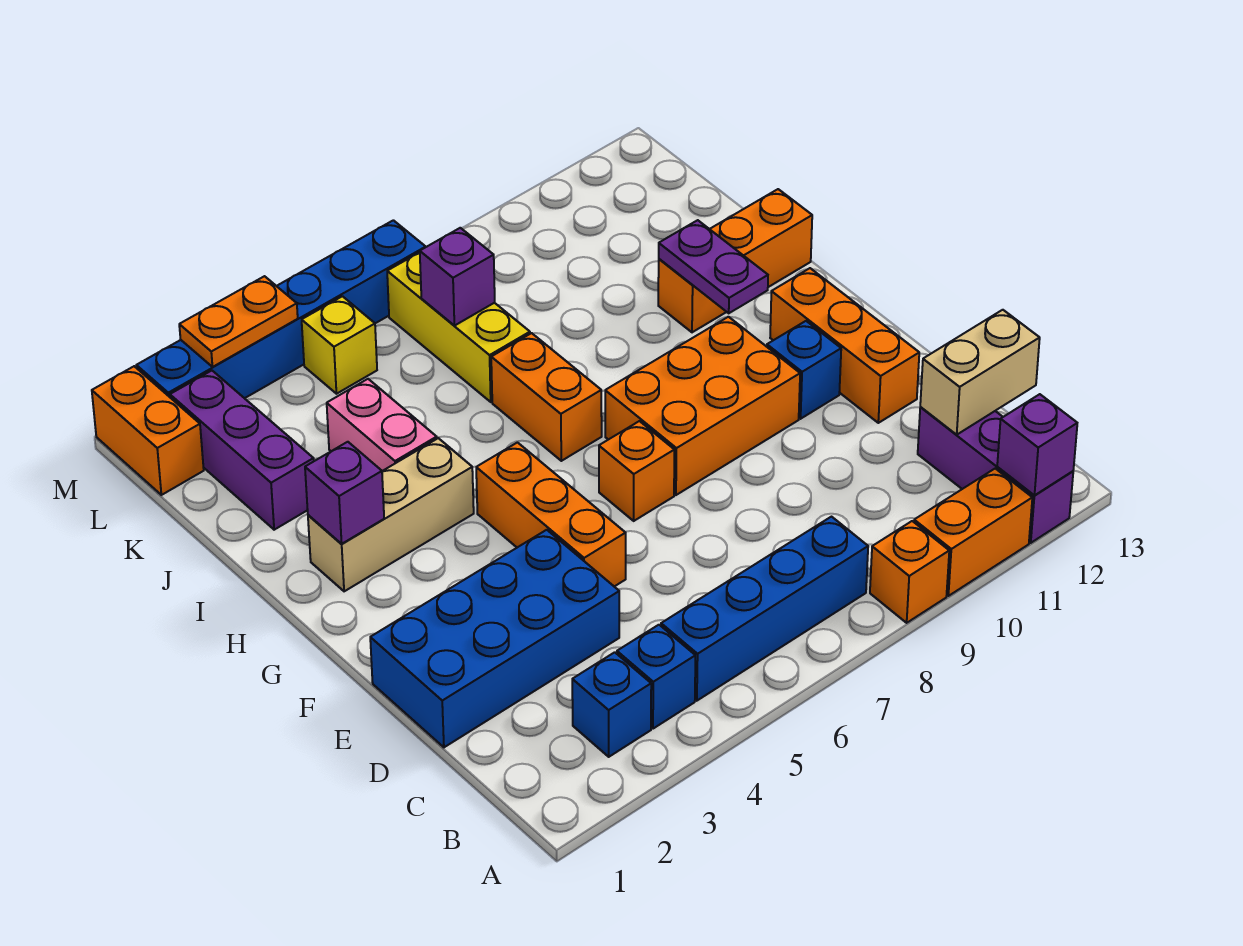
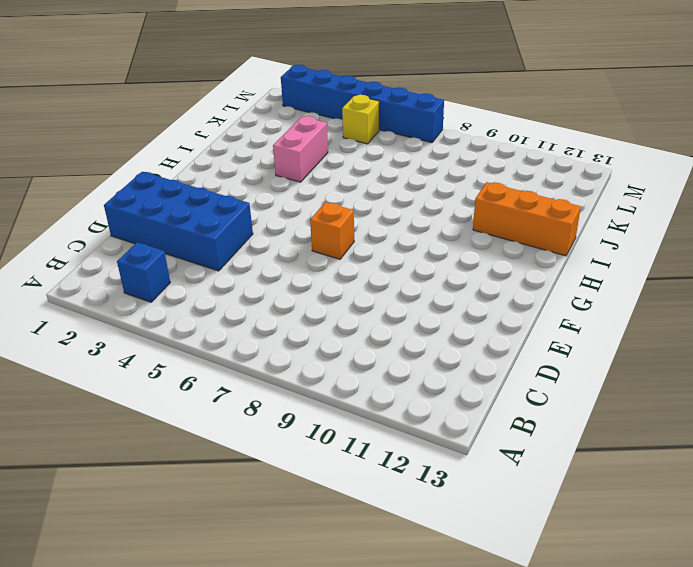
none -> orange 1x1 brick [870,521,949,623]
none -> orange 1x2 brick [914,469,1032,596]
none -> purple 1x3 brick [918,407,1073,543]

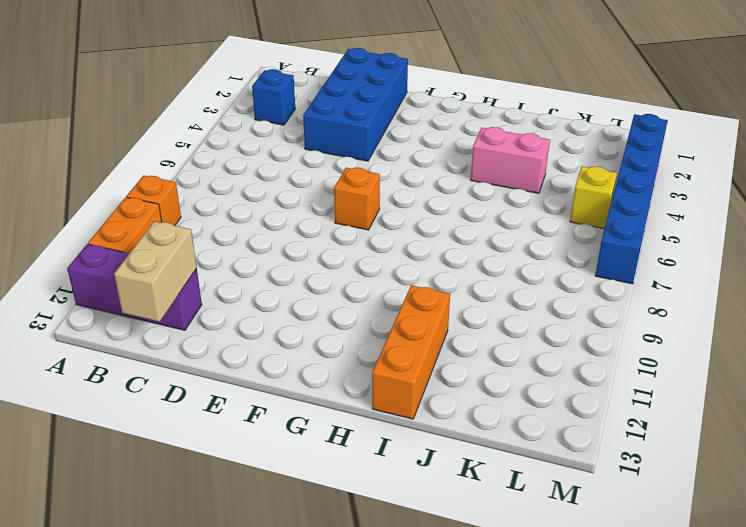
none -> blue 1x1 brick [617,625,695,729]
none -> blue 1x4 brick [661,517,868,701]
none -> orange 1x3 brick [476,443,626,586]

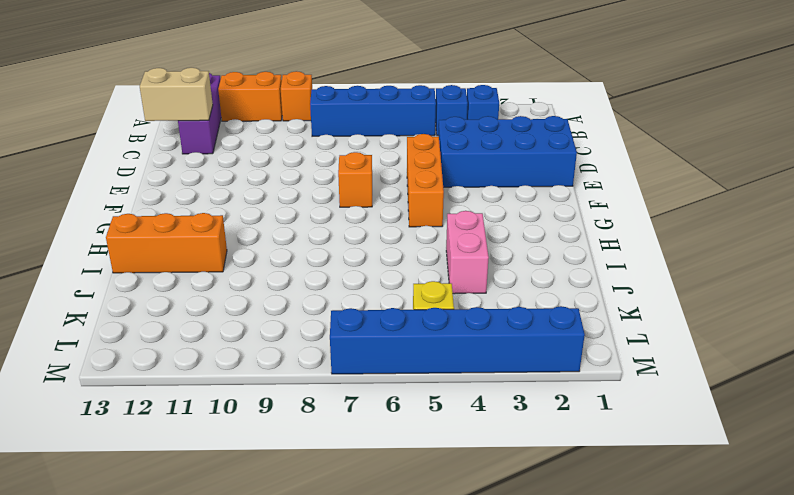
none -> orange 1x3 brick [770,268,919,423]
none -> orange 2x3 brick [605,317,800,495]
none -> blue 1x1 brick [767,321,841,419]

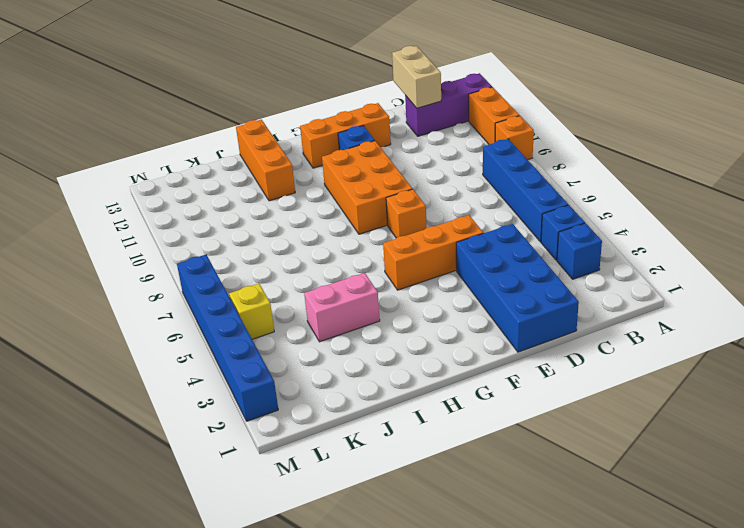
none -> tan 1x3 brick [308,438,474,591]
none -> orange 1x2 brick [491,333,602,461]
none -> purple 1x3 brick [170,371,314,530]

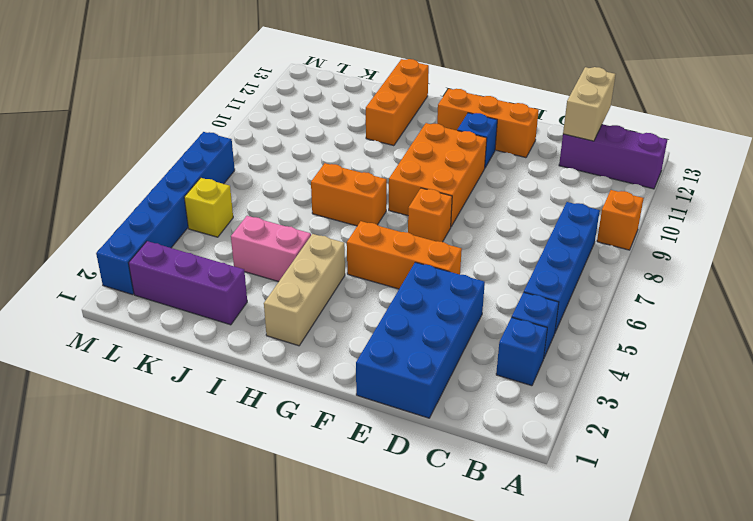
none -> orange 1x2 brick [914,469,1032,596]
none -> yellow 1x3 brick [387,252,530,402]
none -> orange 1x2 brick [92,366,204,495]

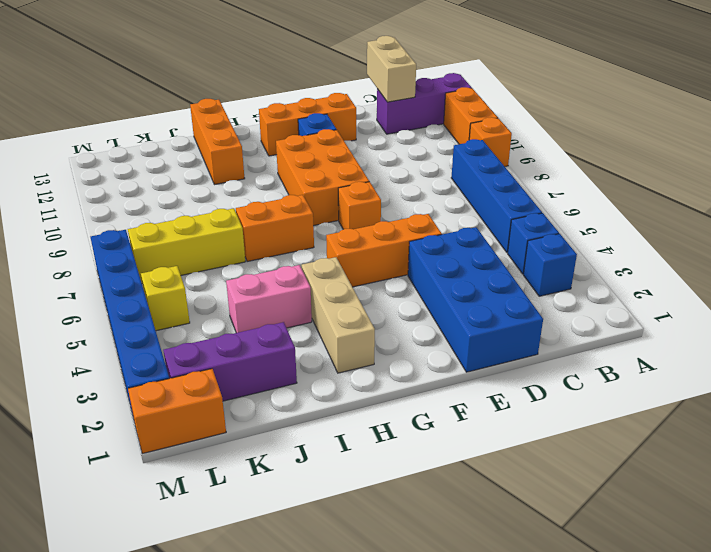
none -> purple 1x1 brick [997,394,1077,495]
none -> purple 1x1 brick [305,442,384,544]
none -> purple 1x2 plate [659,220,768,313]

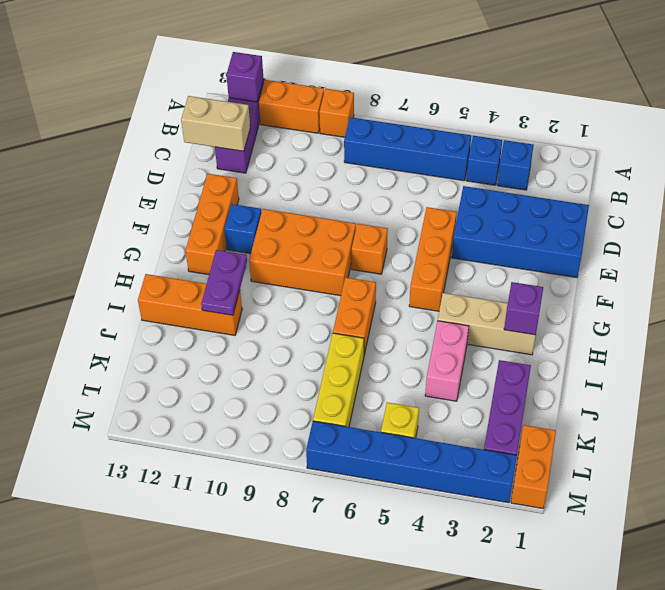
none -> purple 1x1 brick [420,228,495,326]
none -> orange 1x2 plate [179,276,298,367]

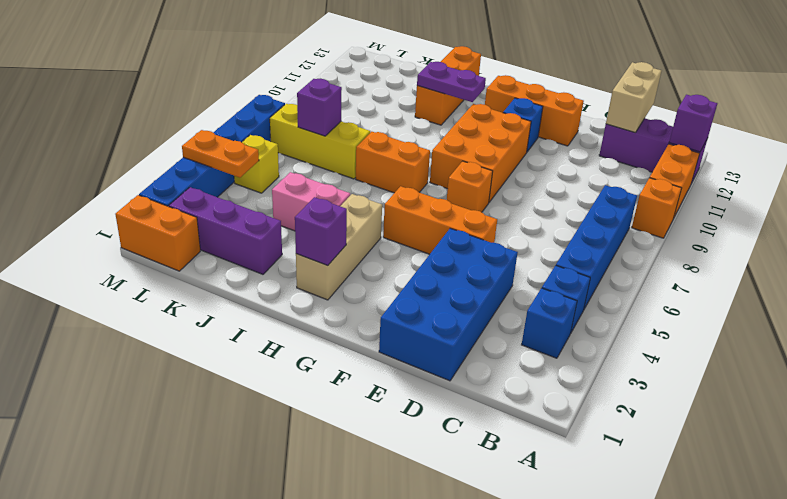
orange 1x2 plate [182,130,259,178] -> orange 1x2 plate turned to [179,276,298,367]

